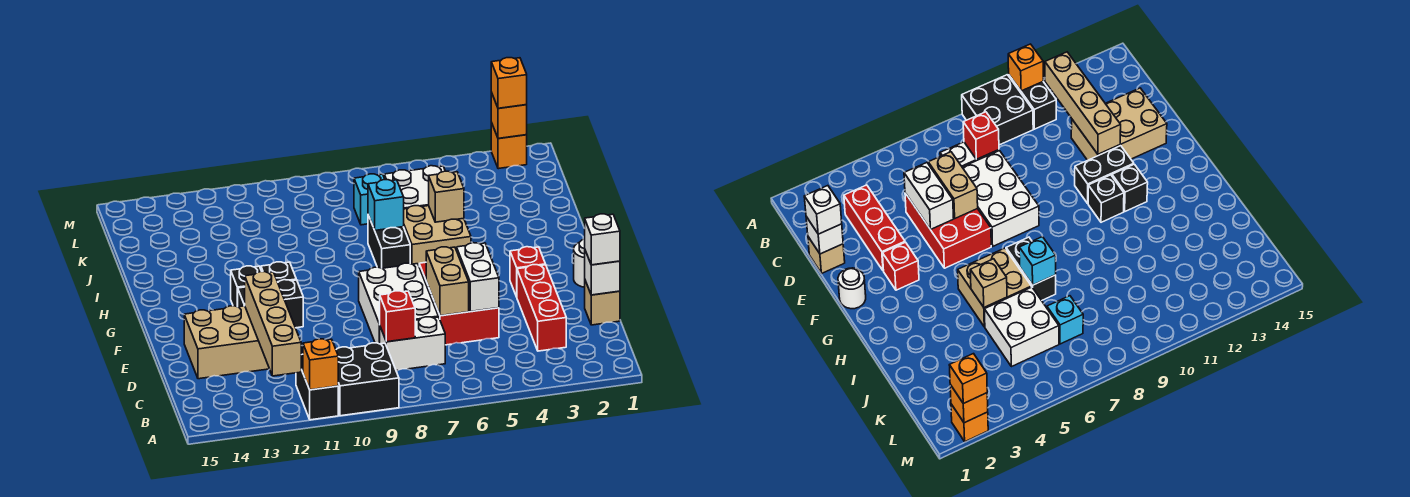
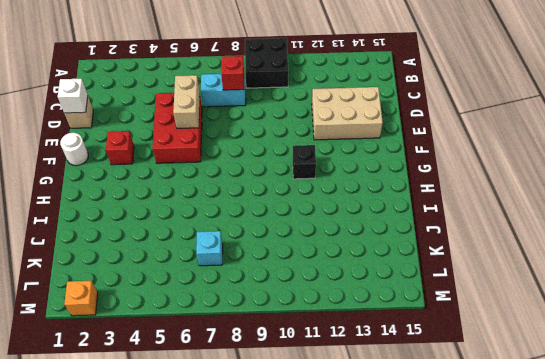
cyan 1x2 brick [201,74,246,107] -> white 1x2 brick [380,317,445,371]
none -> black 1x2 brick [296,354,338,420]
none -> red 1x3 brick [517,265,566,351]
none -> white 2x3 brick [359,263,438,344]

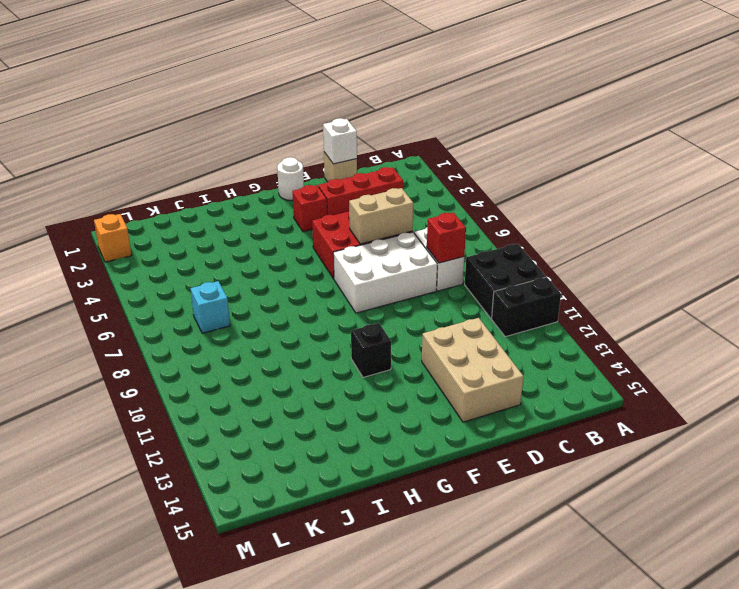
none -> black 1x2 brick [238,280,303,328]
none -> black 1x1 brick [231,266,262,307]
none -> tan 2x2 brick [404,206,471,265]

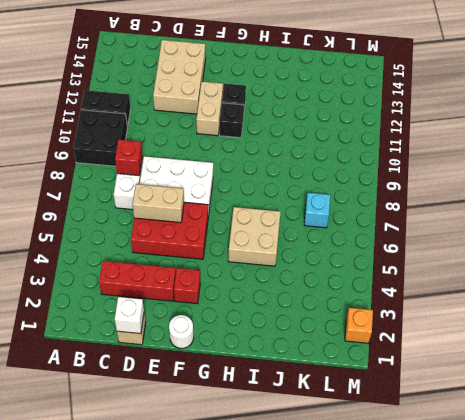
tan 1x2 brick [196,81,223,136] -> black 1x2 brick [238,280,303,328]
none -> black 1x2 brick [368,215,410,268]
none -> white 2x2 brick [384,166,445,209]
none -> orange 1x1 brick [303,339,338,390]

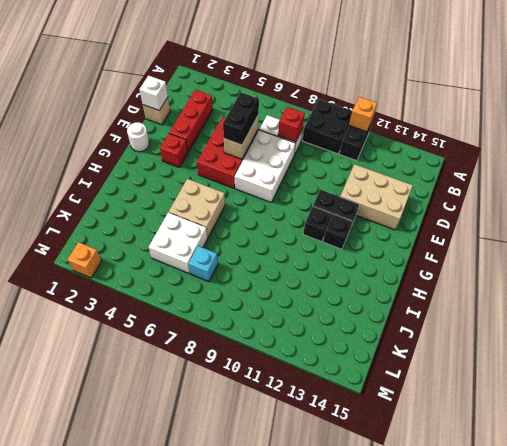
black 1x2 brick [223,92,259,145] -> black 1x2 brick moved to [368,215,410,268]
none -> tan 1x4 brick [245,272,301,376]
none -> white 1x2 brick [457,243,499,312]
none -> tan 1x1 brick [429,171,464,222]

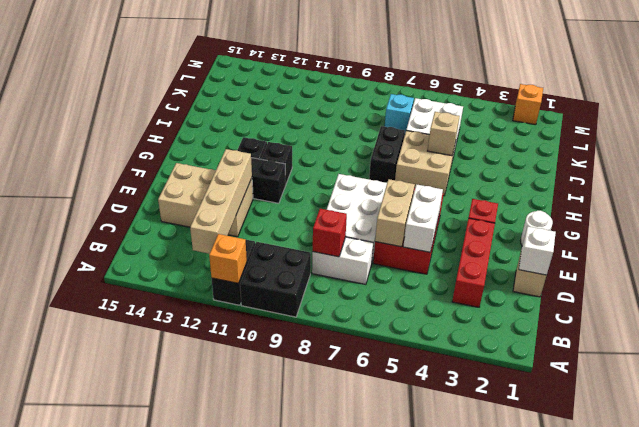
none -> cyan 1x1 brick [368,180,404,230]
none -> orange 1x1 brick [491,92,527,139]
none -> white 1x1 brick [585,214,620,265]

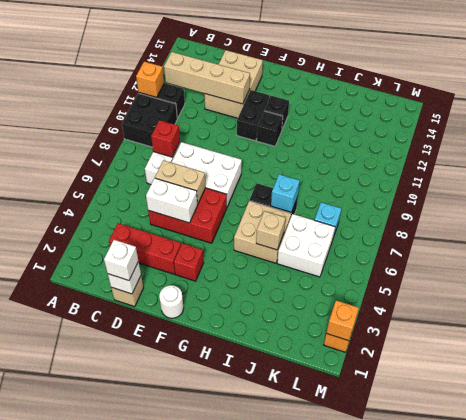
none -> orange 1x1 brick [491,58,527,108]

